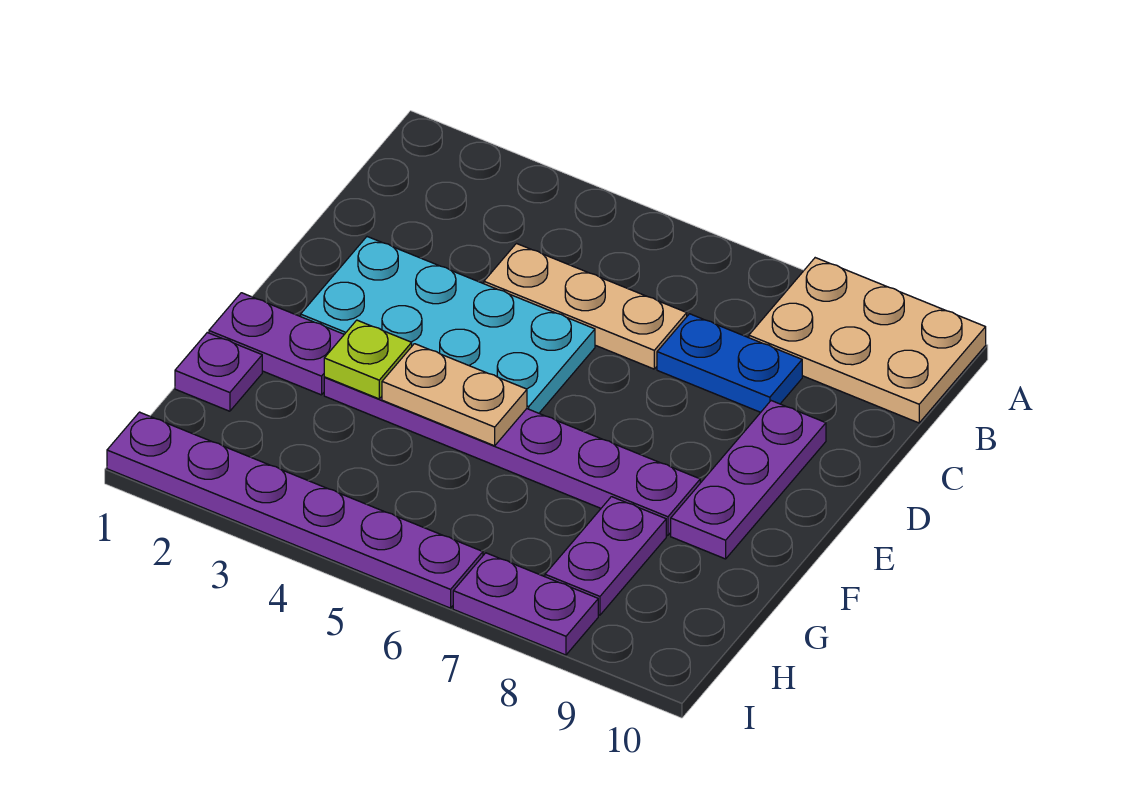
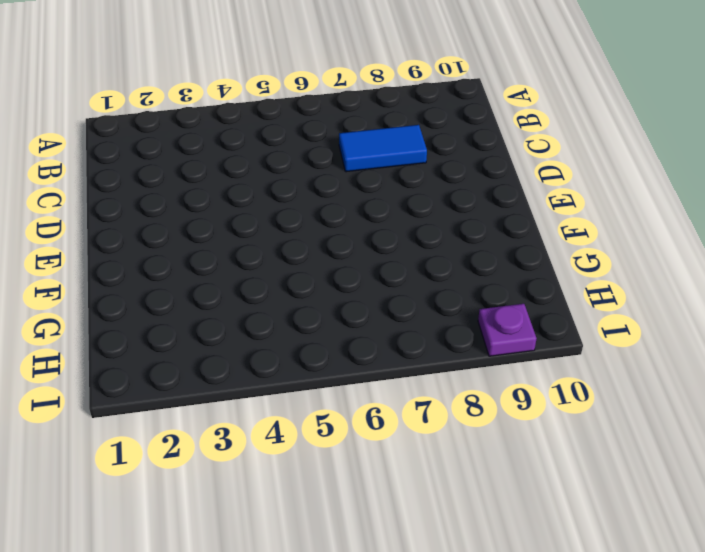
blue 1x2 tile [339,125,427,172] -> blue 1x2 plate [657,314,802,412]
purple 1x1 plate [478,304,537,356] -> purple 1x1 plate moved to [175,333,262,411]
none -> tan 2x3 plate [749,258,986,423]
none -> tan 1x3 plate [484,244,687,369]
none -> cyan 2x4 plate [301,237,595,413]

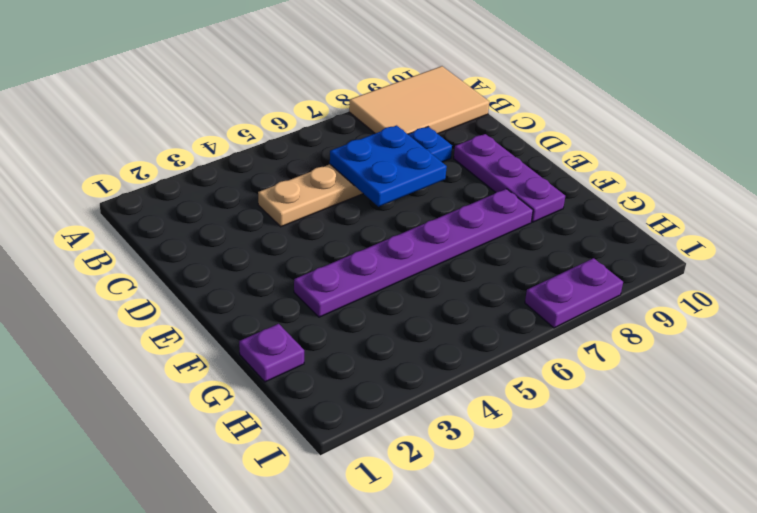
tan 2x3 tile [349,66,489,134] -> tan 2x3 plate [749,258,986,423]
blue 2x2 plate [330,125,447,207] -> none
none -> cyan 2x4 plate [301,237,595,413]
none -> purple 1x2 plate [209,293,344,395]
none -> purple 1x2 plate [545,497,666,615]

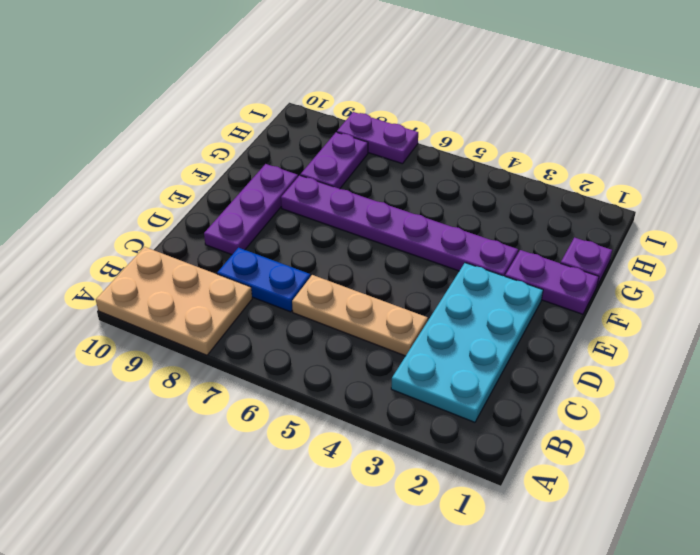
cyan 2x4 plate [391,263,543,422] -> cyan 2x4 plate turned to [301,237,595,413]
none -> purple 1x6 plate [107,412,483,608]
none -> lime 1x1 plate [324,320,412,399]
none -> tan 1x2 plate [382,344,527,446]

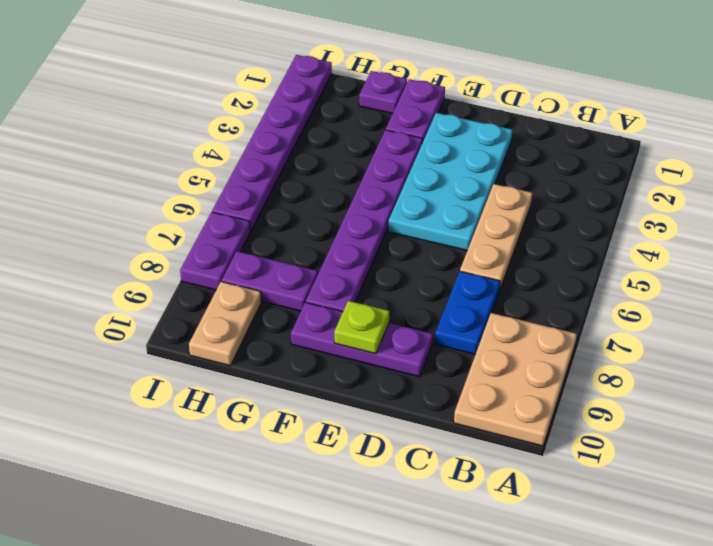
lime 1x1 plate [334,301,389,354] -> lime 1x1 plate moved to [324,320,412,399]
tan 1x2 plate [189,281,261,366] -> tan 1x2 plate moved to [382,344,527,446]

